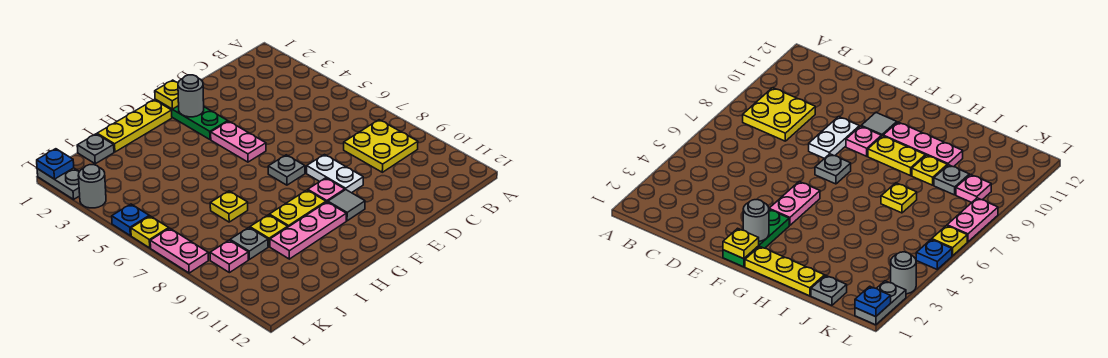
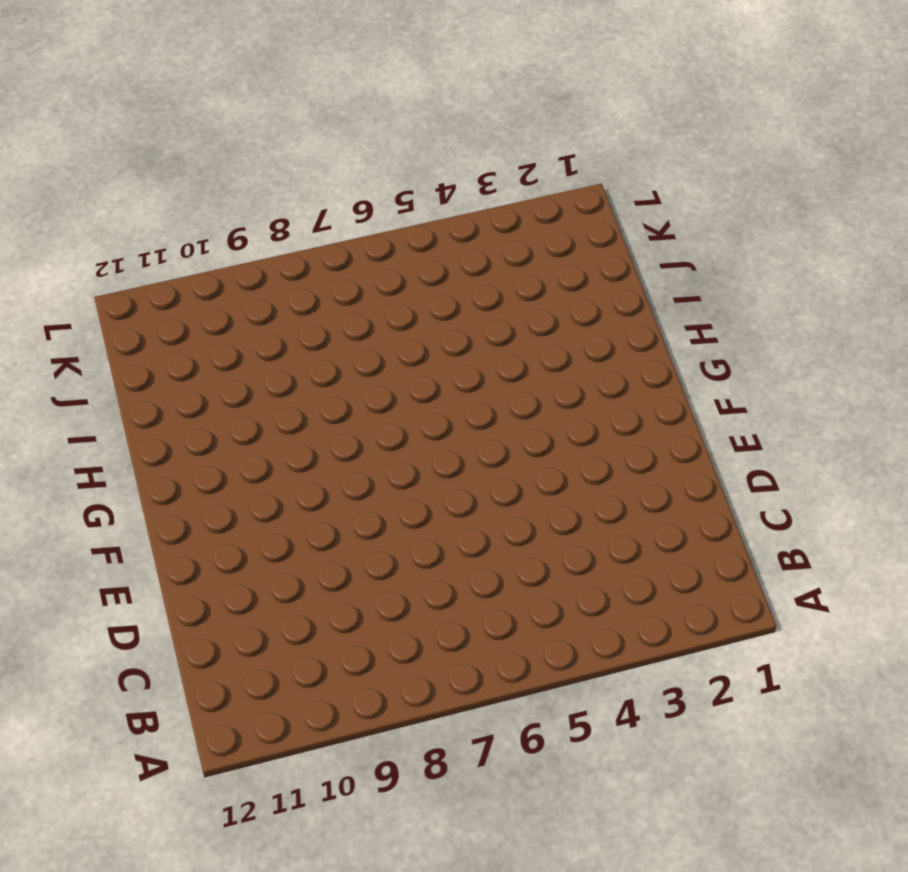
none -> yellow 2x2 plate [344,120,418,172]
none -> white 1x2 plate [307,155,363,193]
none -> green 1x3 plate [155,99,228,139]

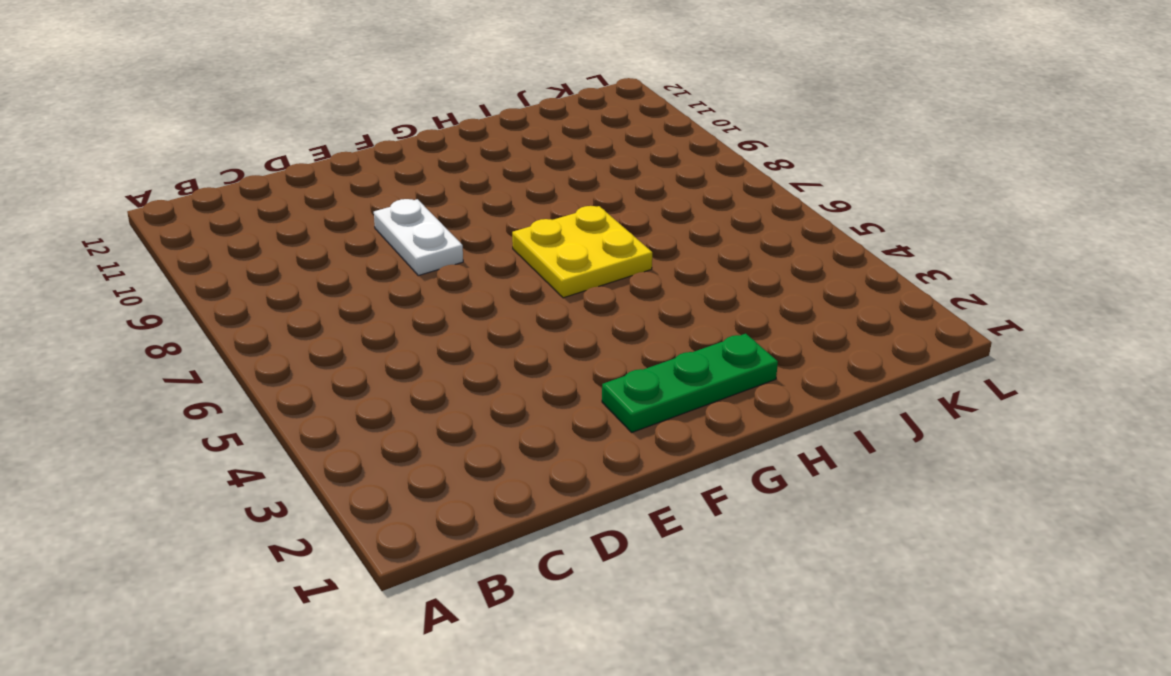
green 1x3 plate [602,334,778,432] -> green 1x3 plate turned to [155,99,228,139]
yellow 2x2 plate [512,206,652,298] -> yellow 2x2 plate moved to [344,120,418,172]
none -> pink 1x2 plate [211,121,266,162]
none -> grey 1x1 plate [268,155,305,185]
none -> pink 1x1 plate [308,178,345,202]

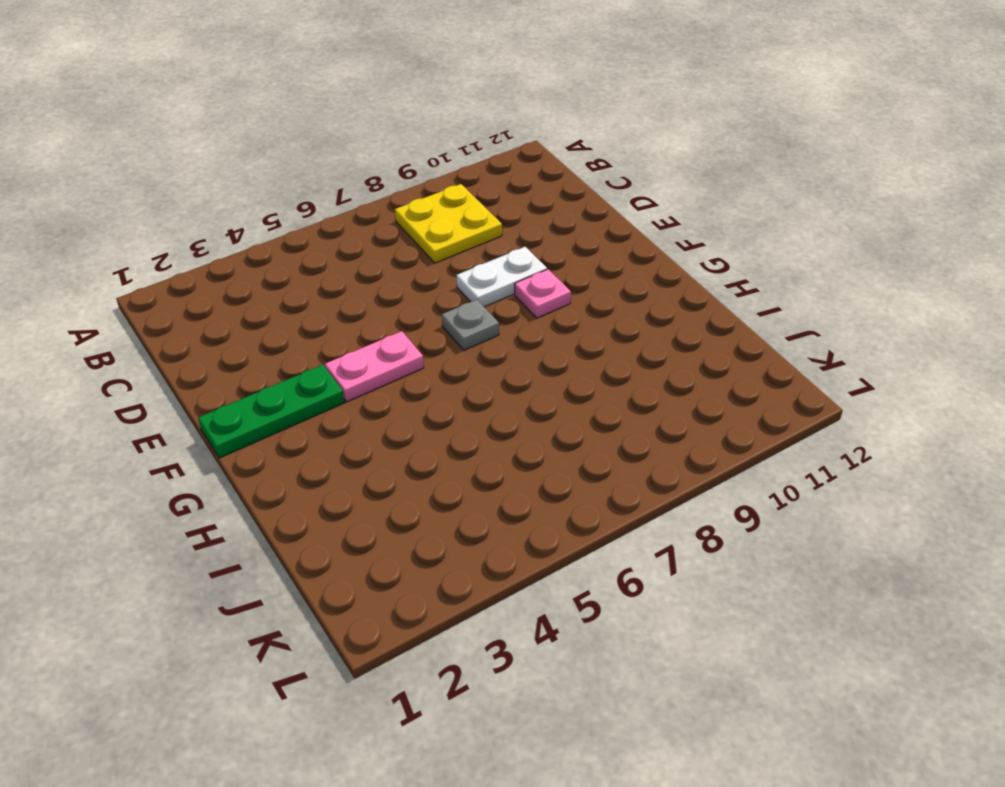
none -> grey 1x1 tile [328,190,365,221]
none -> yellow 1x3 plate [97,100,172,152]
none -> yellow 1x2 plate [269,190,326,227]

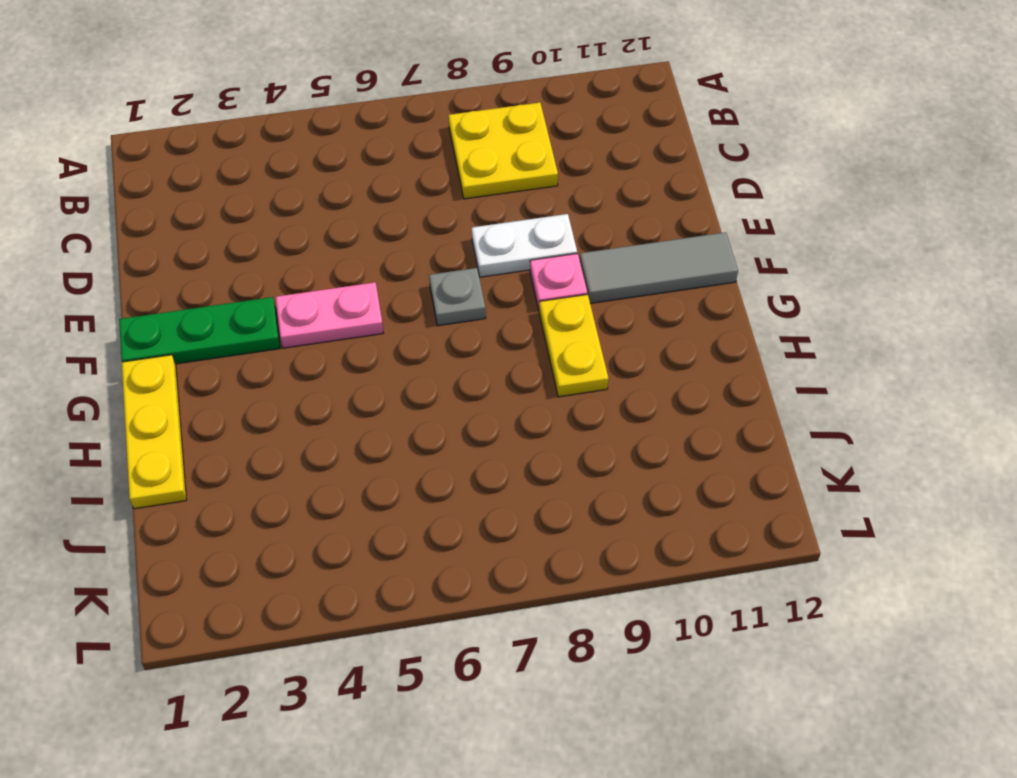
grey 1x3 tile [580,232,738,303] -> grey 1x1 tile [328,190,365,221]
none -> pink 1x3 plate [270,202,346,259]
none -> yellow 1x1 plate [210,191,248,222]
none -> yellow 1x1 plate [250,215,288,247]

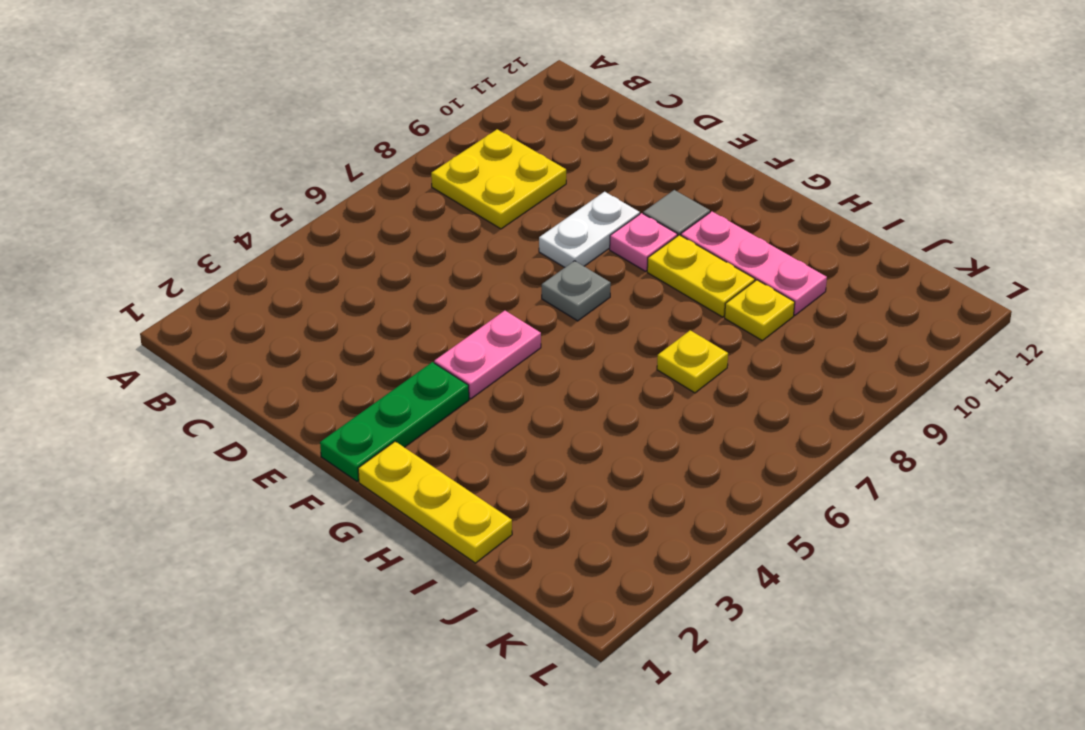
none -> grey 1x1 plate [77,134,114,164]
none -> grey 1x1 plate [230,228,268,259]
none -> pink 1x1 plate [210,240,248,273]

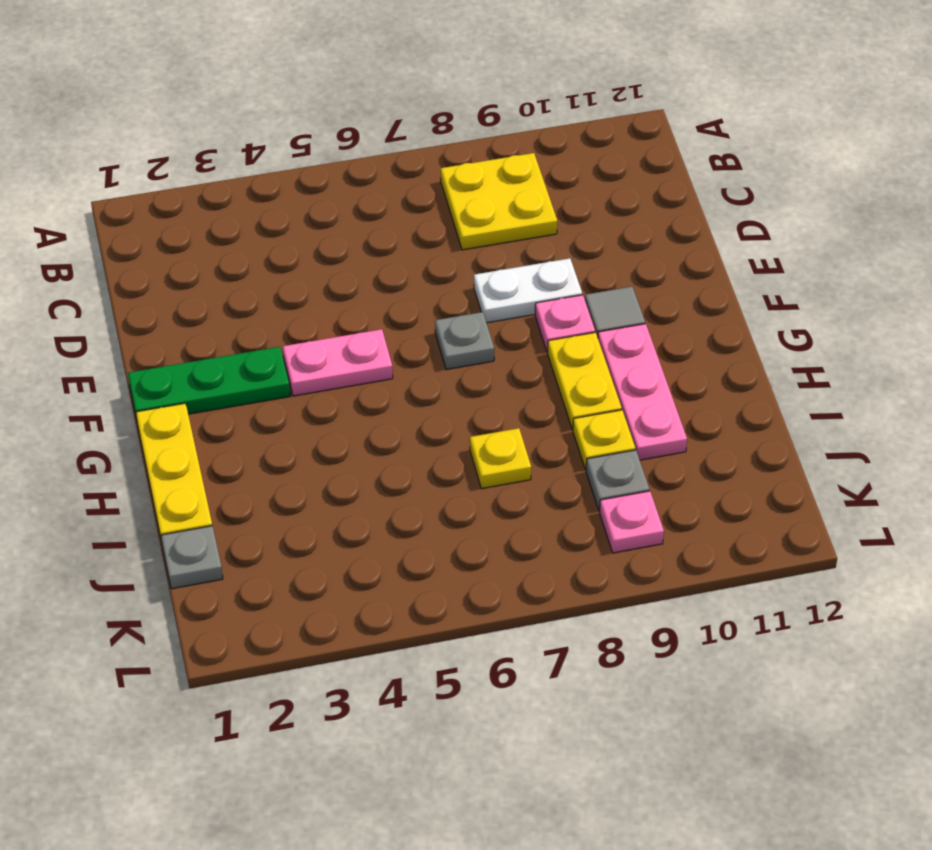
none -> grey 1x2 plate [37,168,80,199]
none -> grey 1x1 round brick [78,165,106,208]
none -> blue 1x1 plate [112,204,149,236]

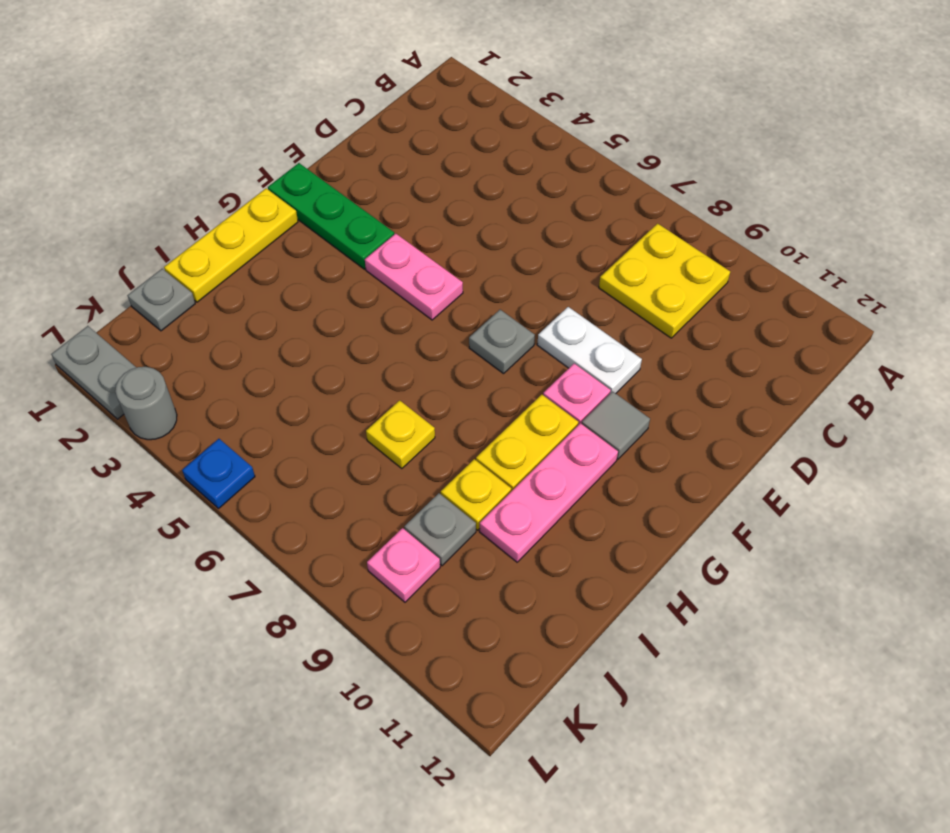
none -> yellow 1x1 plate [131,216,169,248]
none -> pink 1x2 plate [150,228,208,273]
none -> yellow 1x1 plate [155,80,179,109]

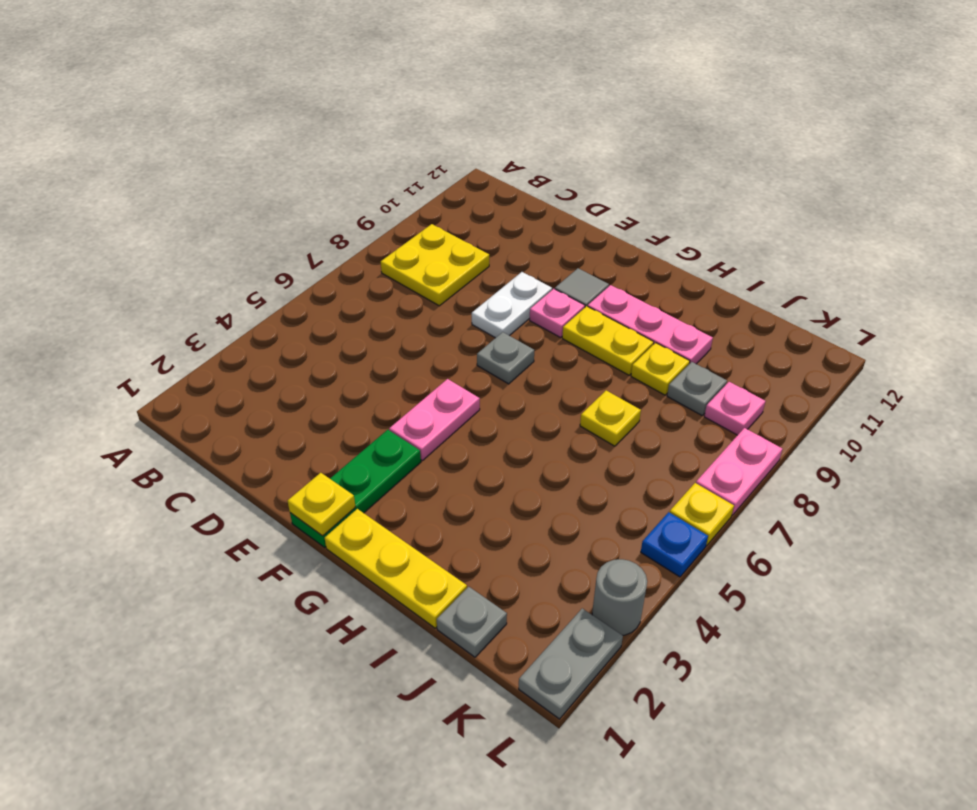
none -> grey 1x1 round brick [178,75,204,117]
none -> blue 1x1 plate [37,149,74,179]

